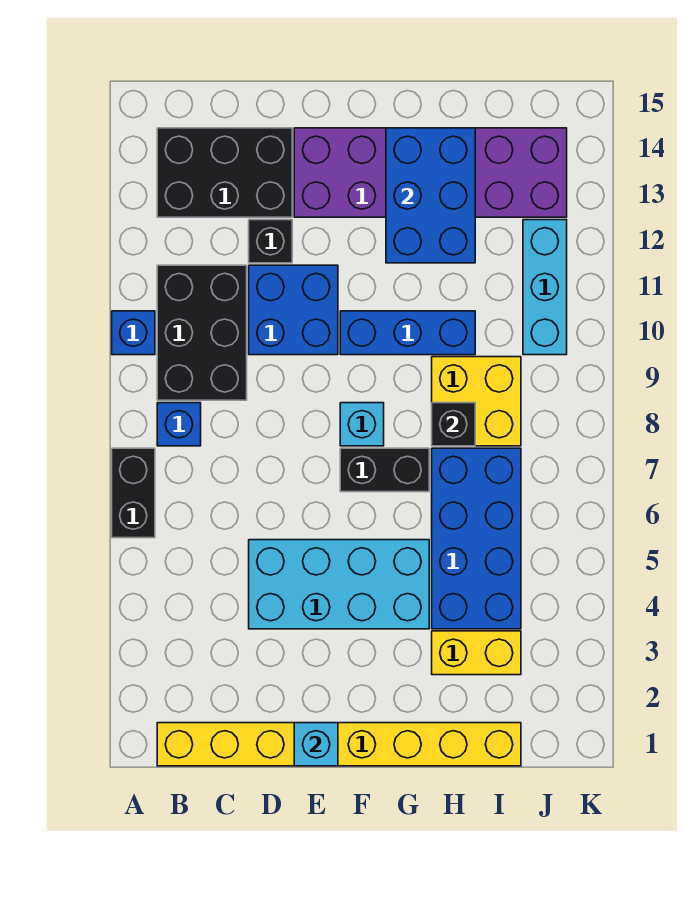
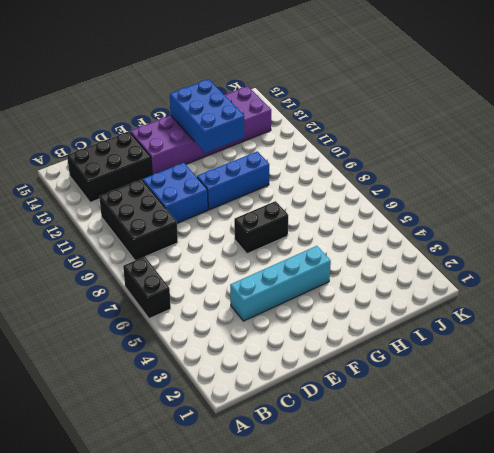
cyan 1x4 brick [230,246,331,321] -> cyan 2x4 brick [249,540,429,629]
none -> blue 1x1 brick [112,311,155,355]
none -> yellow 1x8 brick [157,723,521,766]
none -> blue 1x1 brick [157,403,201,446]

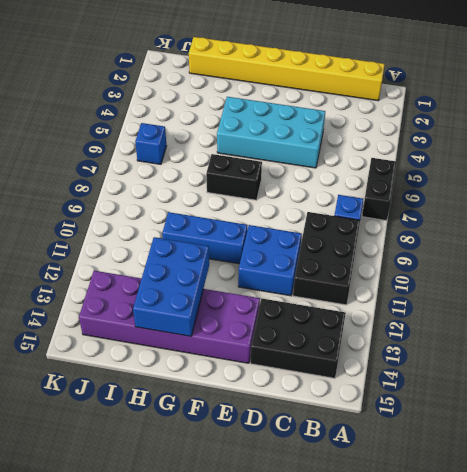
blue 1x1 brick [135,123,166,164] -> blue 1x1 brick moved to [112,311,155,355]
none -> black 1x1 brick [249,220,292,263]
none -> cyan 1x1 brick [340,403,384,446]
none -> yellow 1x2 brick [432,631,521,675]

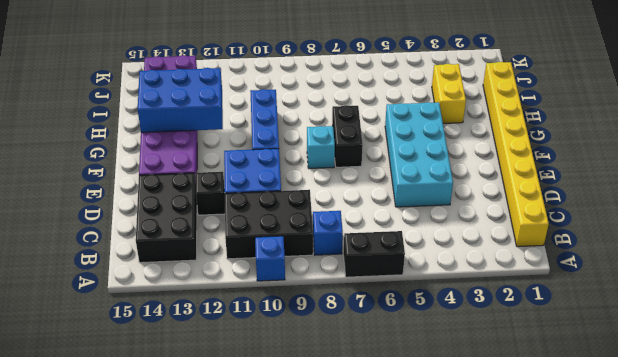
none -> blue 2x4 brick [432,448,521,629]
none -> yellow 2x2 brick [432,357,521,446]
none -> cyan 1x3 brick [523,220,567,355]

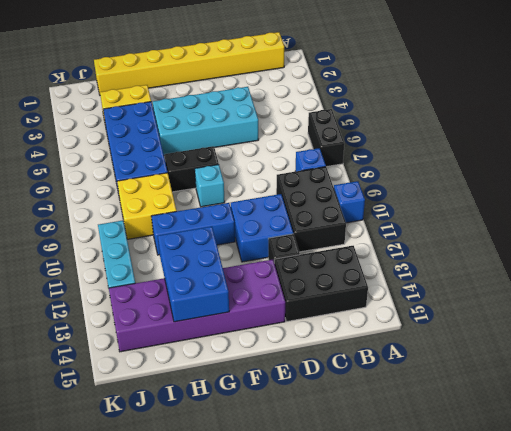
none -> cyan 1x1 brick [294,723,338,766]
none -> black 1x1 brick [432,403,475,446]

